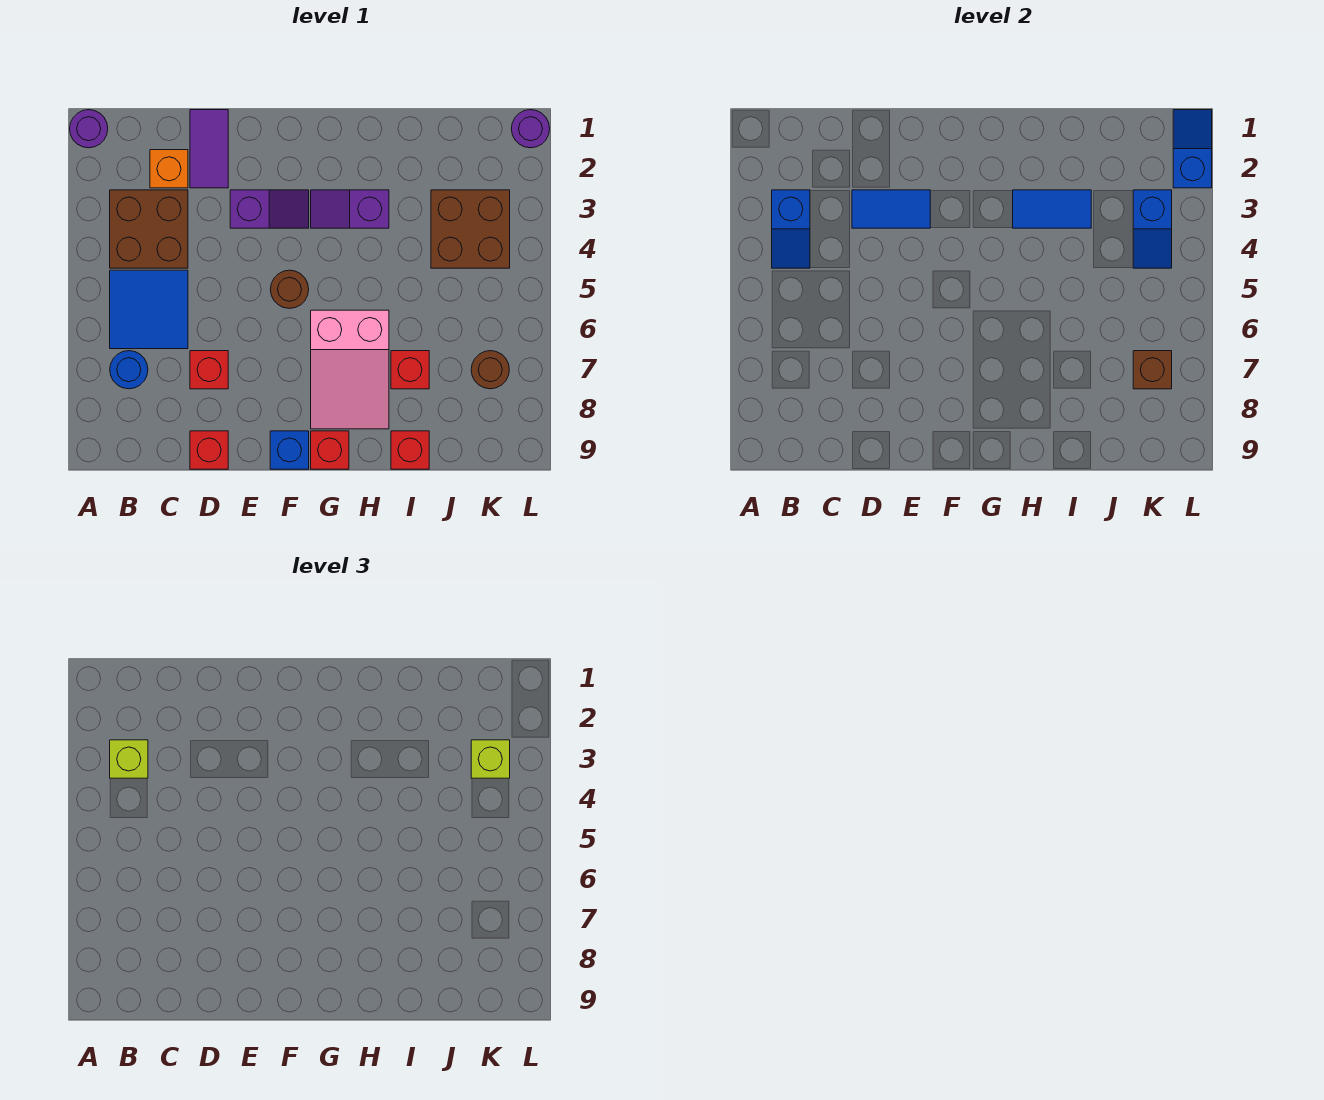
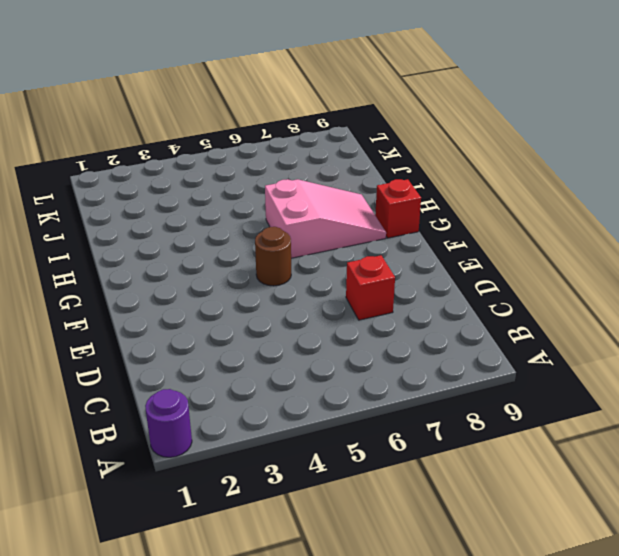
none -> brown 2x2 brick [110,190,188,268]
none -> blue 2x2 tile [110,270,188,349]
none -> blue 1x1 round brick [110,351,148,389]

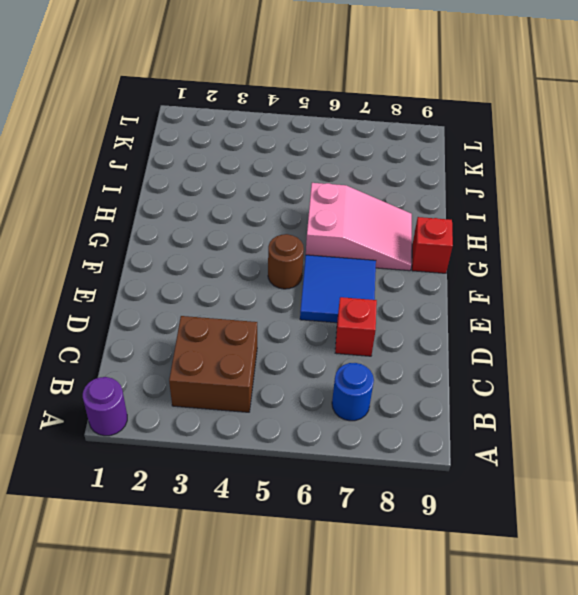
blue 2x2 tile [300,255,376,323] -> blue 2x2 tile moved to [110,270,188,349]
none -> orange 1x1 brick [150,150,188,188]
none -> purple 1x2 tile [190,110,228,188]
none -> red 1x1 brick [190,431,228,469]

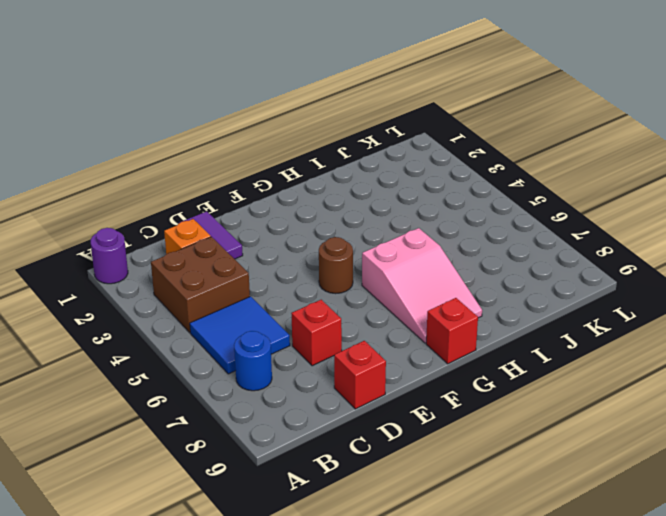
none -> purple 1x2 slope [230,190,309,228]
none -> blue 1x1 brick [270,431,309,469]
none -> purple 1x2 slope [311,190,389,228]

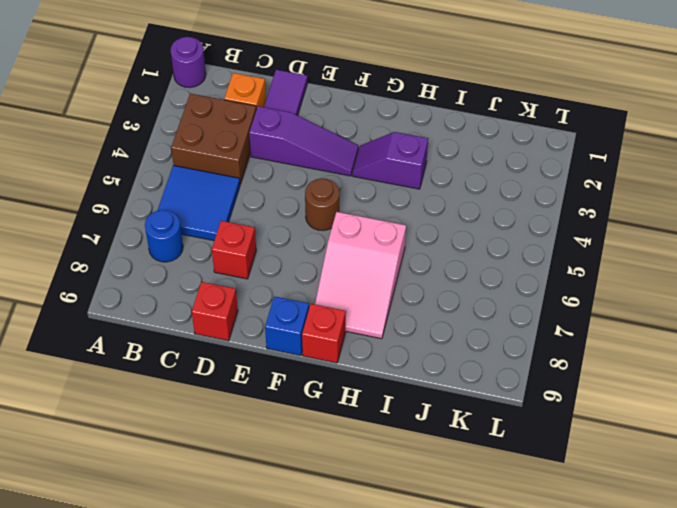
purple 1x3 slope [249,106,359,176] -> purple 1x2 slope [230,190,309,228]
none -> red 1x1 brick [391,351,429,389]
none -> red 1x1 brick [391,431,429,469]
none -> brown 2x2 brick [431,190,510,268]

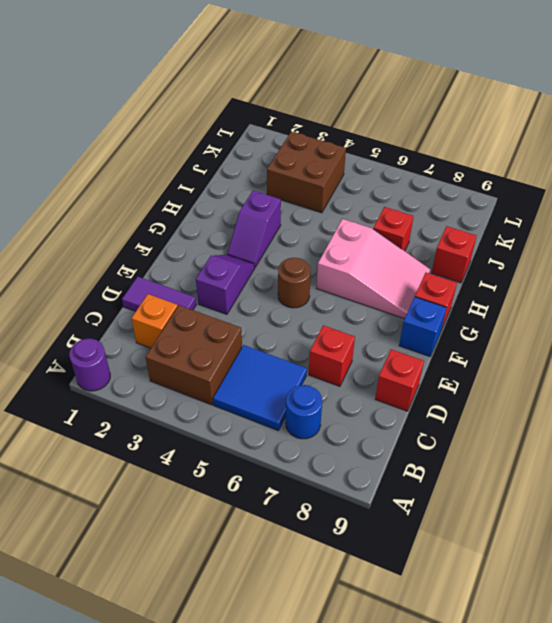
none -> brown 1x1 round brick [471,351,509,389]
none -> purple 1x1 round brick [511,110,550,148]
none -> blue 1x2 slope [772,190,810,268]

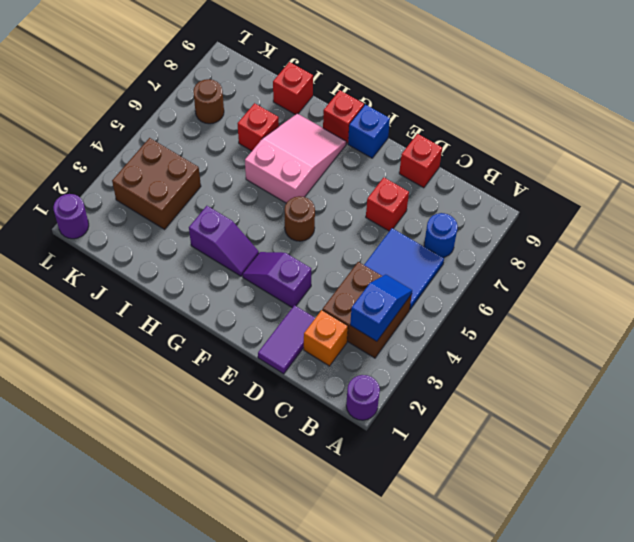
none -> blue 1x2 tile [852,190,930,228]
none -> blue 1x2 tile [1013,190,1091,228]
none -> blue 1x2 slope [1133,190,1172,268]

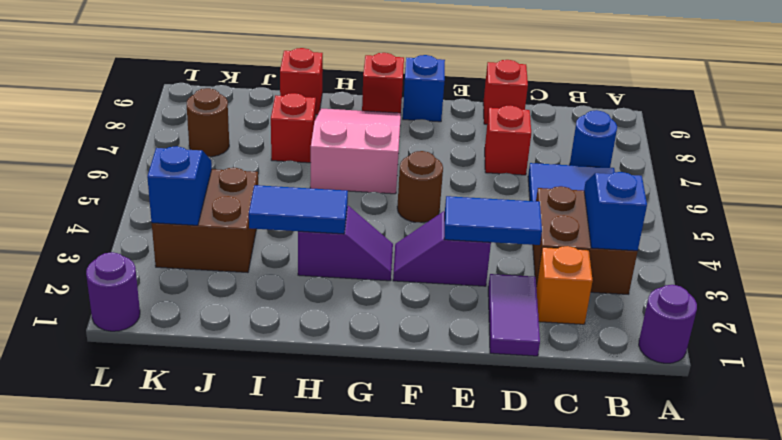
none -> brown 1x1 brick [1133,351,1172,389]
none -> blue 1x2 slope [1173,110,1212,188]
none -> lime 1x1 brick [110,740,148,778]

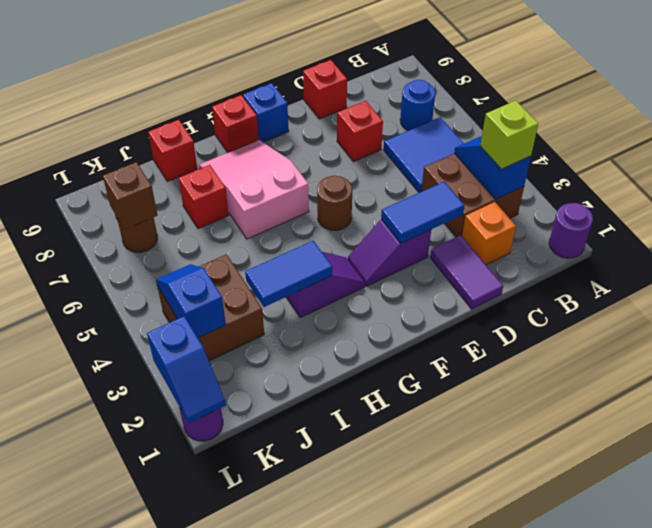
none -> lime 1x1 brick [471,740,510,778]

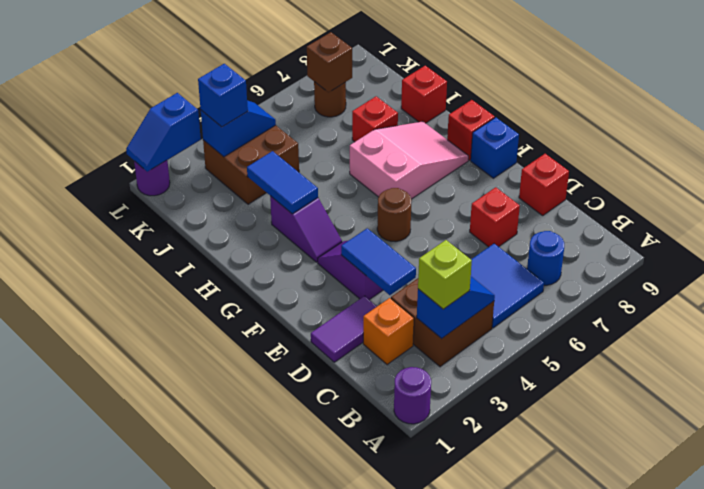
blue 1x1 brick [198,64,248,127] -> lime 1x1 brick [471,740,510,778]

